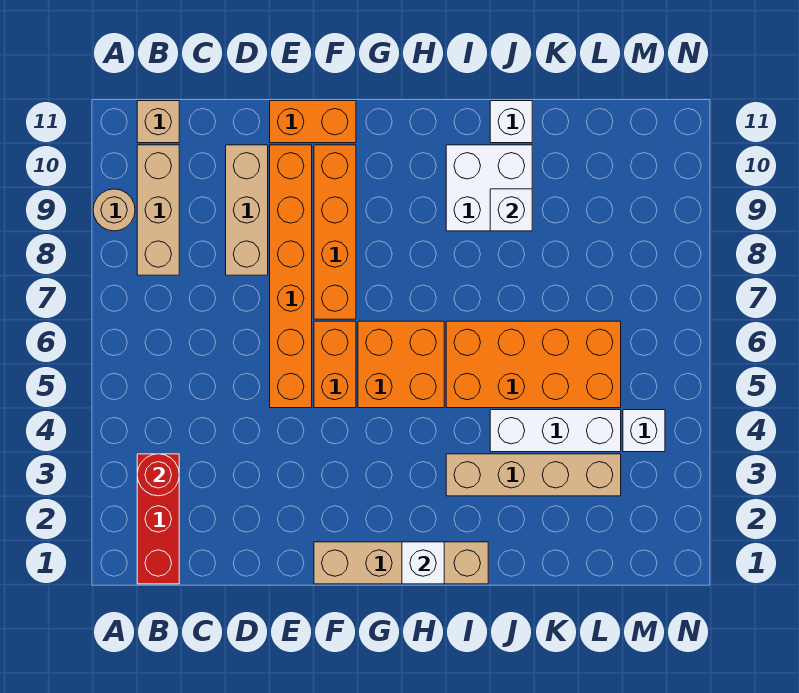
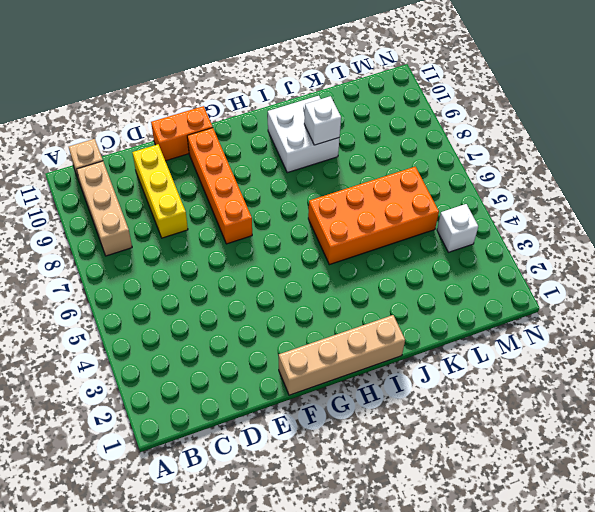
yellow 1x3 brick [132,144,188,238] -> tan 1x3 brick [226,145,268,275]
none -> tan 1x1 round brick [93,189,135,231]
none -> red 1x3 brick [137,454,179,584]
none -> orange 1x6 brick [270,145,312,408]

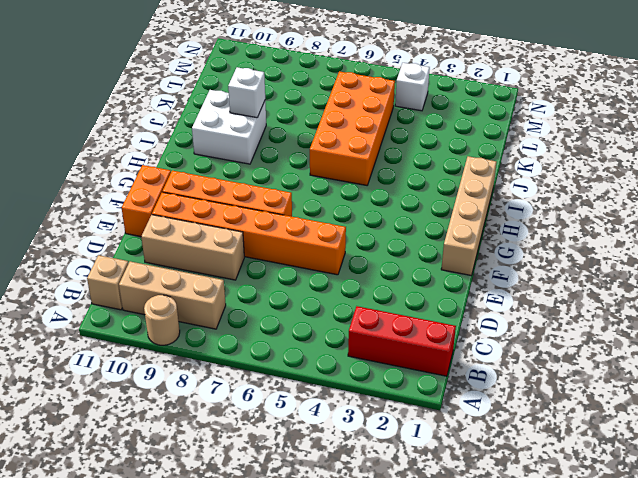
none -> orange 1x2 brick [314,321,356,408]
none -> orange 2x2 brick [358,321,444,408]
none -> tan 1x4 brick [446,454,621,496]

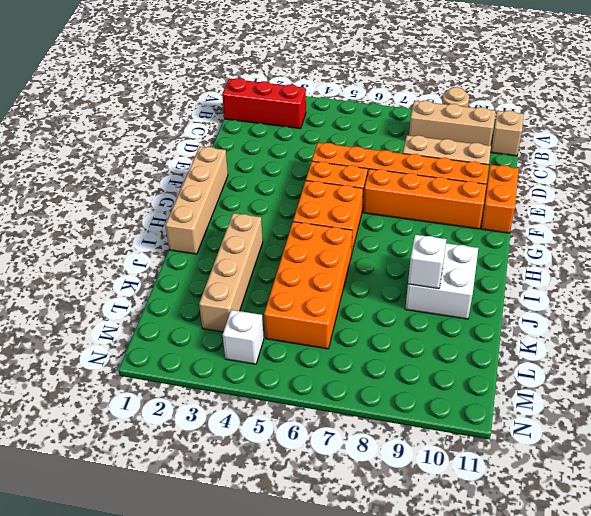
none -> white 1x3 brick [490,410,621,452]
none -> white 1x1 brick [490,101,532,143]
none -> red 1x1 round brick [137,454,179,496]

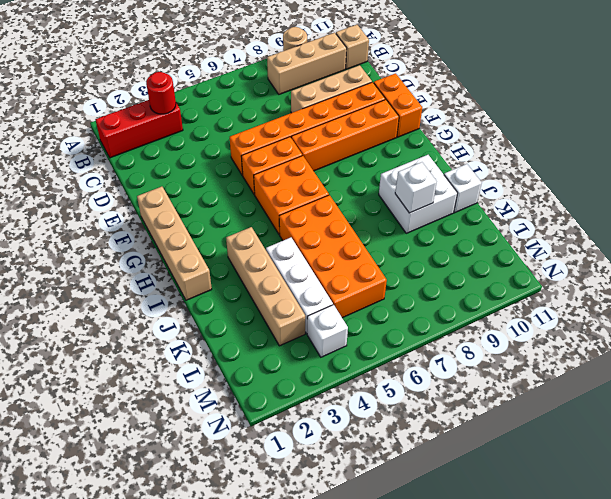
none -> white 1x1 brick [402,542,444,584]

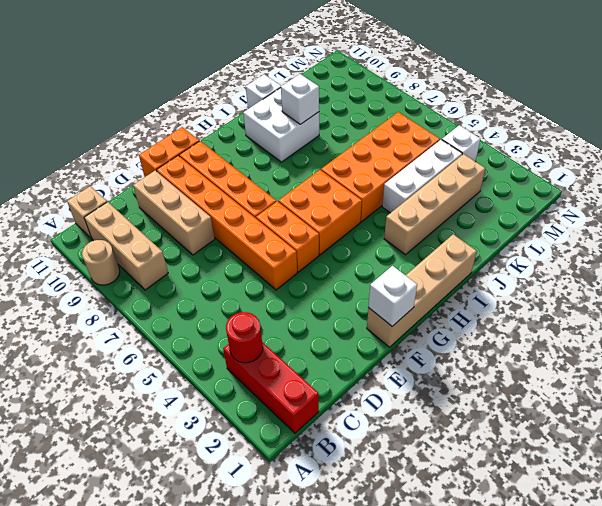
white 1x1 brick [368,266,417,326] -> white 1x1 brick moved to [402,542,444,584]

